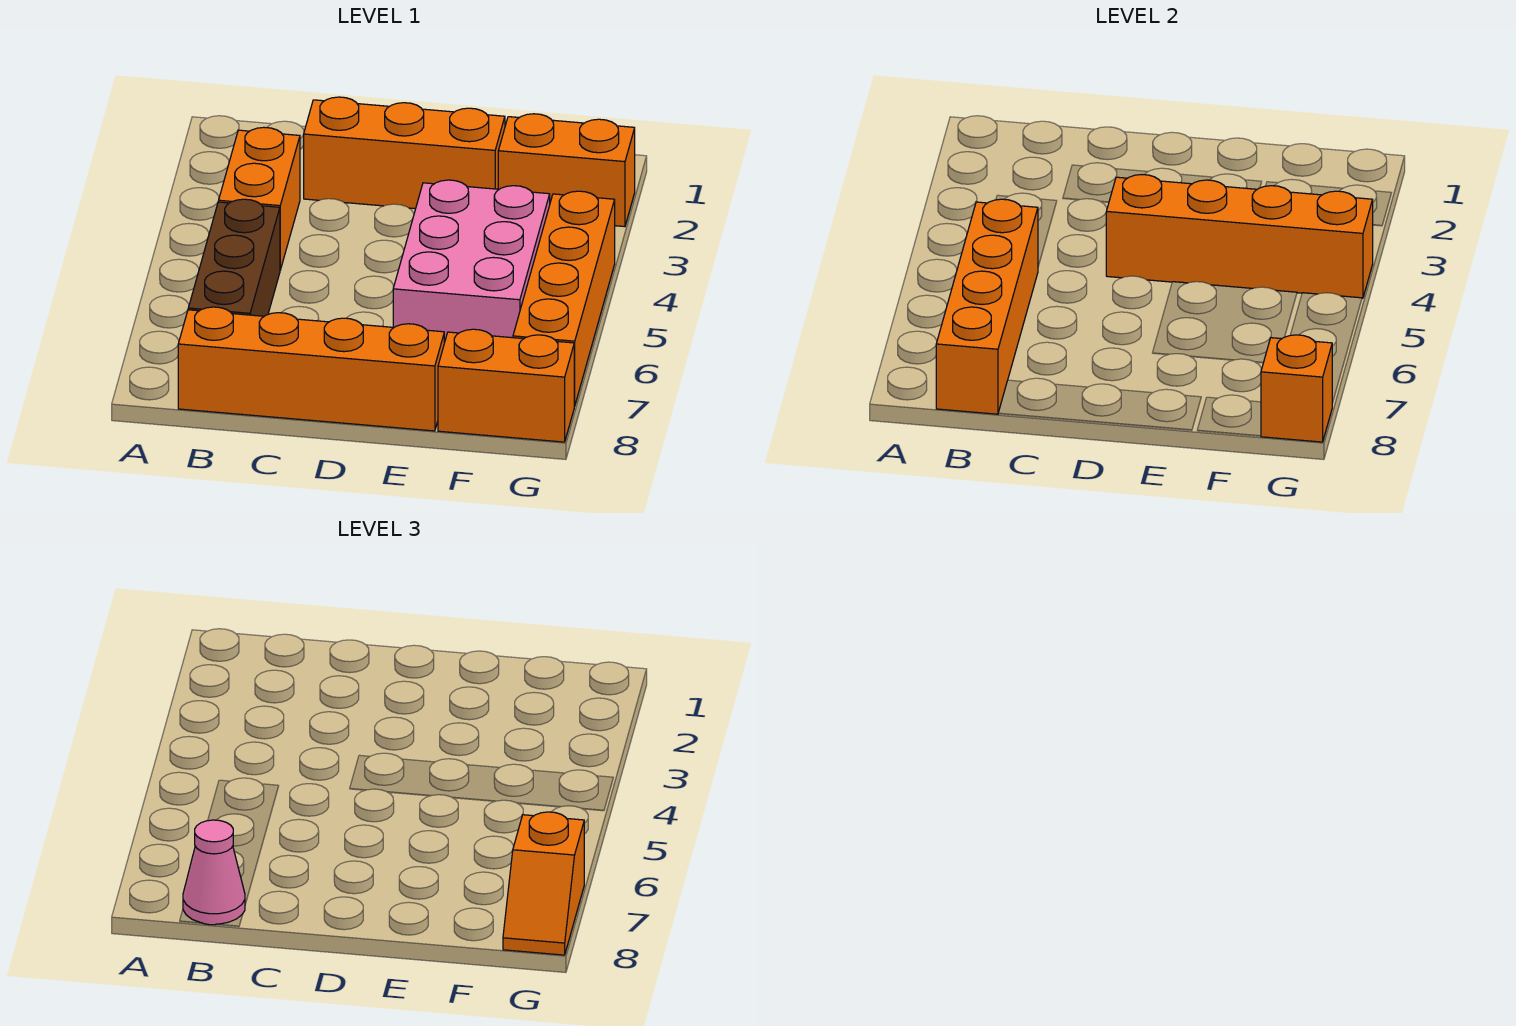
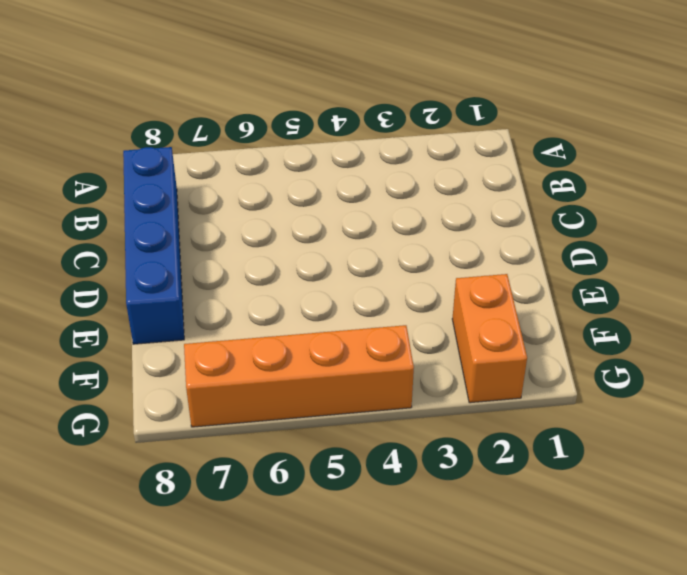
blue 1x4 brick [123,147,184,344] -> orange 1x4 brick [178,307,444,431]
none -> orange 1x2 brick [219,127,300,270]
none -> brown 1x3 brick [188,199,280,316]
none -> orange 1x3 brick [304,97,505,209]

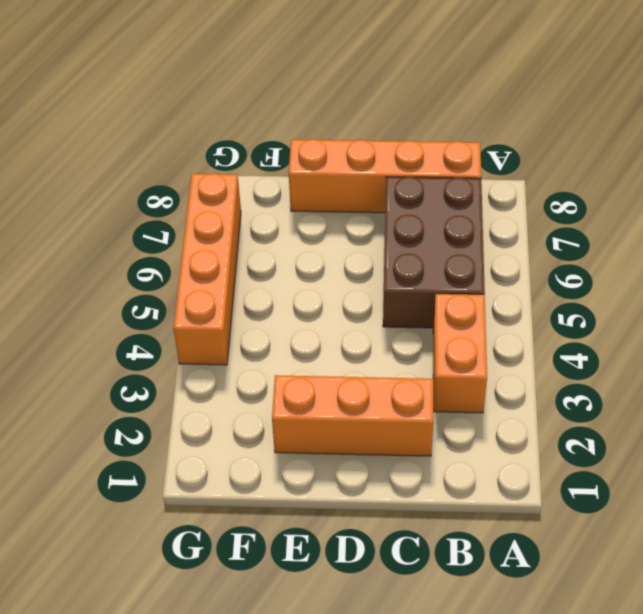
brown 2x3 brick [383,177,485,328] -> brown 1x3 brick [188,199,280,316]
none -> pink 2x3 brick [393,180,550,343]
none -> orange 1x2 brick [498,114,635,227]
none -> orange 1x2 brick [438,329,574,442]

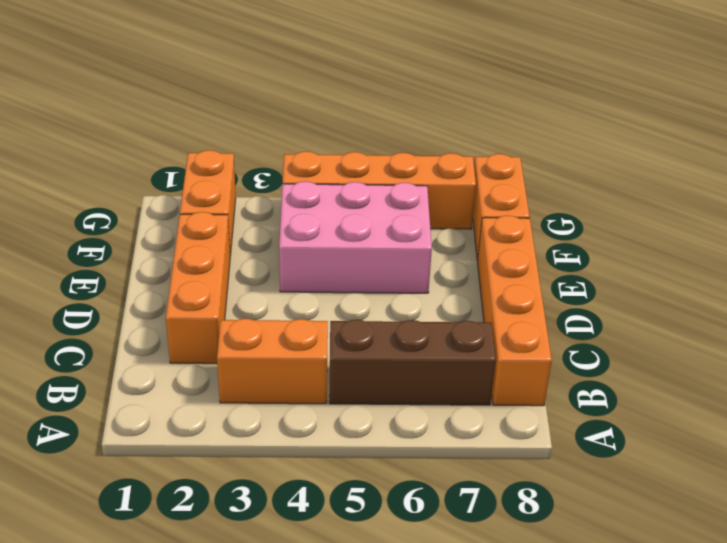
none -> orange 1x4 brick [936,199,1038,414]
none -> orange 1x4 brick [1106,175,1373,298]
none -> orange 1x1 brick [1261,335,1332,442]

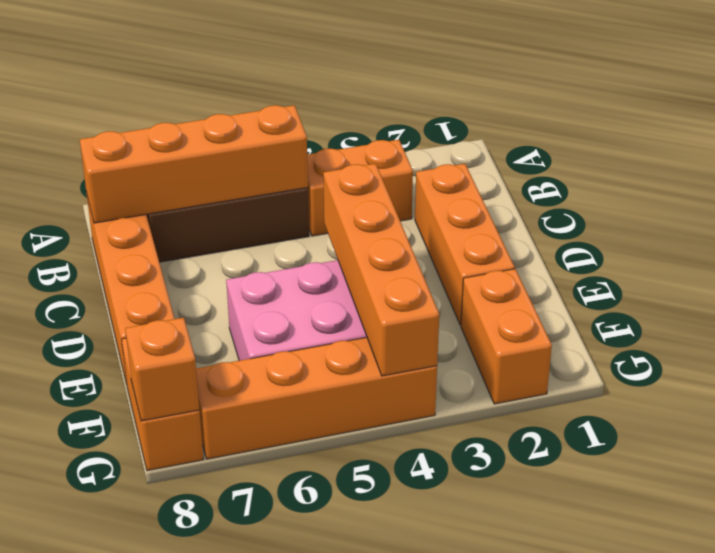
none -> pink 1x1 cone [183,820,245,925]
none -> orange 1x2 slope [503,812,584,955]

